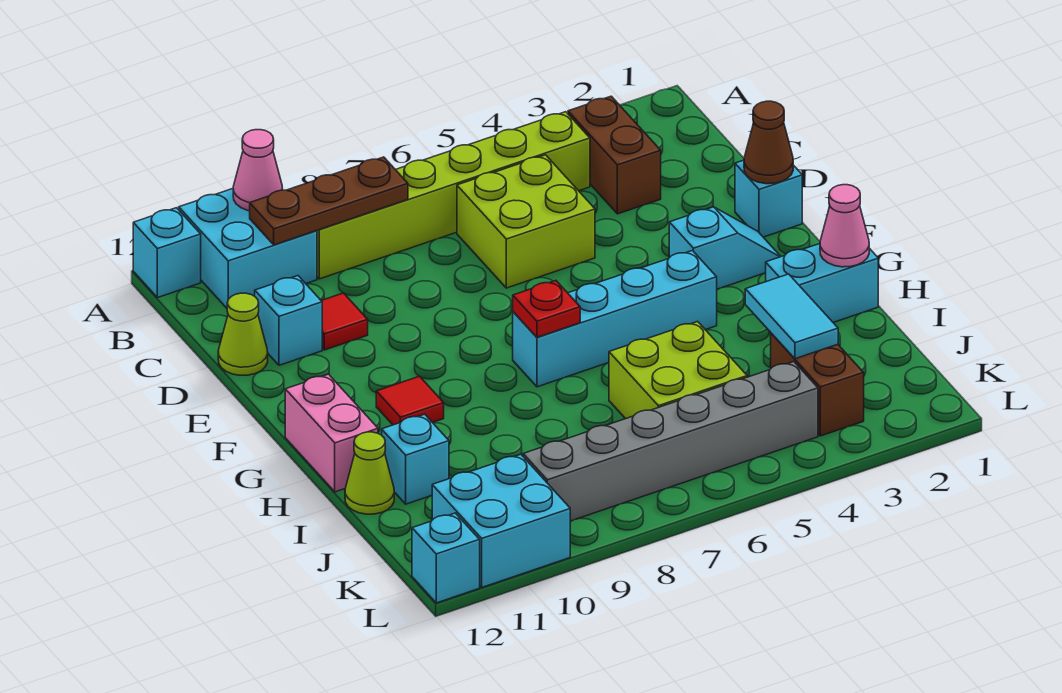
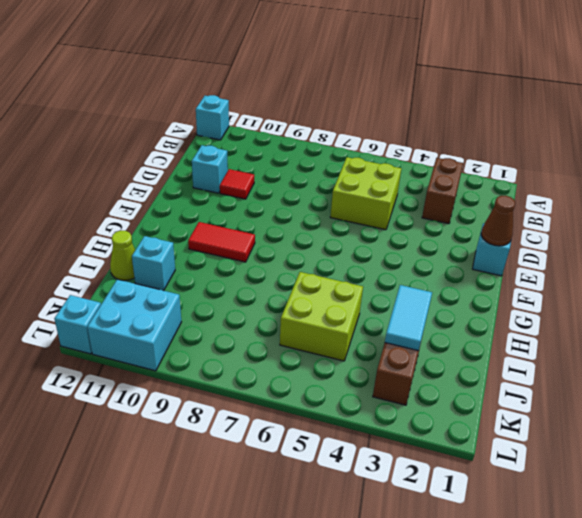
red 1x2 tile [188,222,255,262] -> red 1x1 tile [376,376,444,425]
none -> cyan 2x2 brick [179,189,317,308]
none -> lime 1x6 brick [317,112,590,279]
none -> lime 1x1 cone [218,293,268,375]

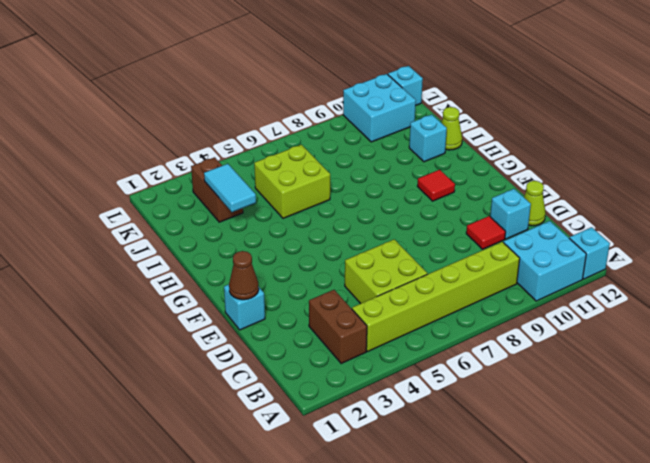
none -> cyan 1x2 slope [669,207,781,289]
none -> cyan 1x4 brick [513,251,717,387]
none -> pink 1x2 brick [285,374,378,492]

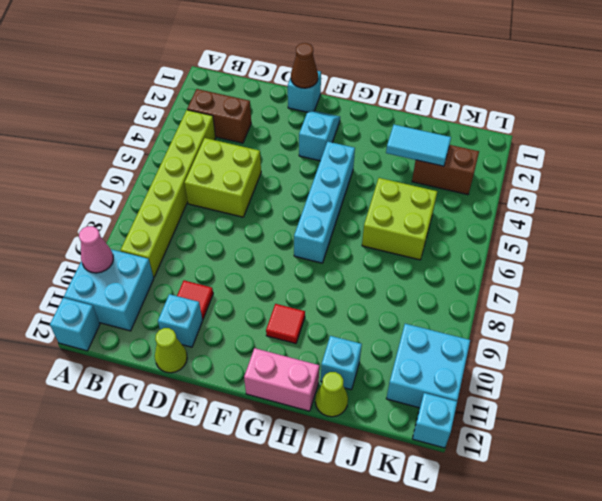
none -> cyan 1x2 brick [766,244,878,322]
none -> grey 1x6 brick [523,362,818,521]
none -> brown 1x3 plate [250,157,408,245]

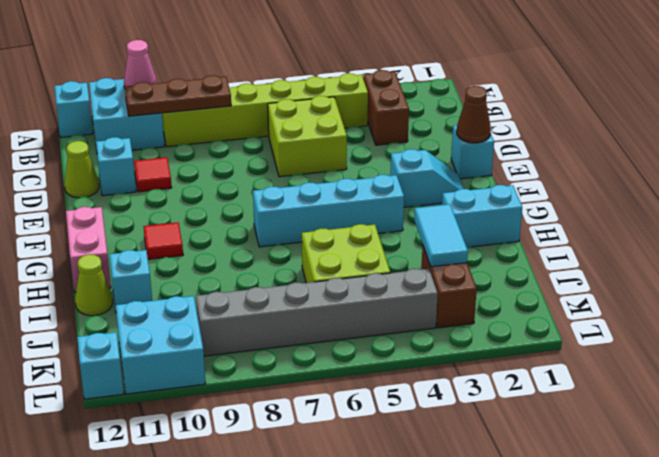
none -> red 1x1 plate [513,281,580,337]
none -> pink 1x1 cone [820,185,869,267]

